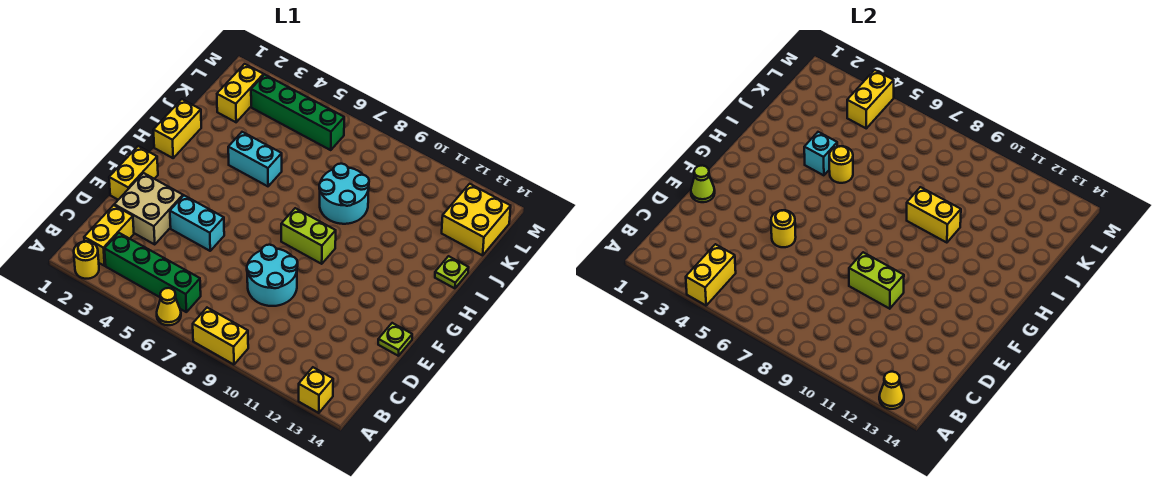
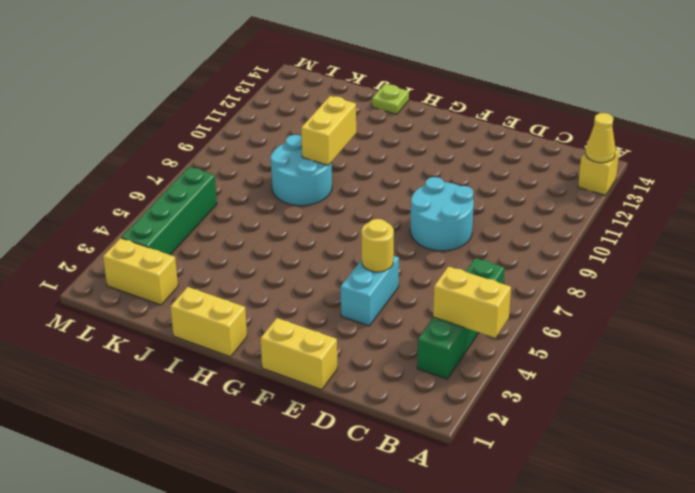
none -> yellow 1x1 round brick [74,241,99,279]
none -> yellow 1x1 cone [157,288,181,325]
none -> yellow 1x2 brick [193,308,248,365]

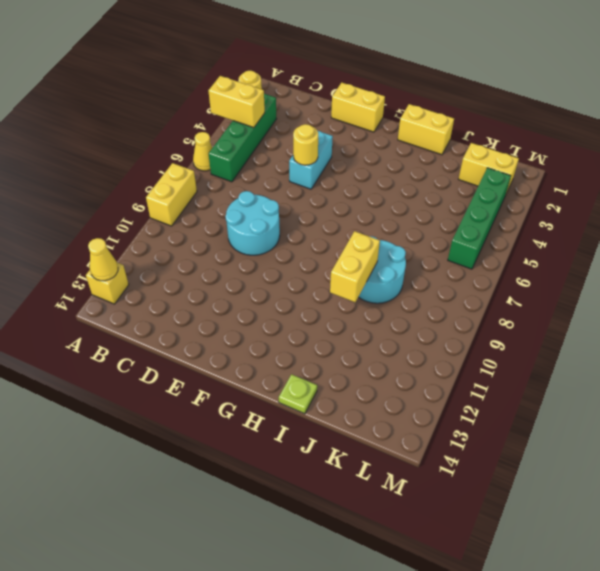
none -> yellow 1x2 brick [84,205,134,266]
none -> tan 2x2 brick [114,173,183,245]
none -> lime 1x1 plate [378,323,412,356]

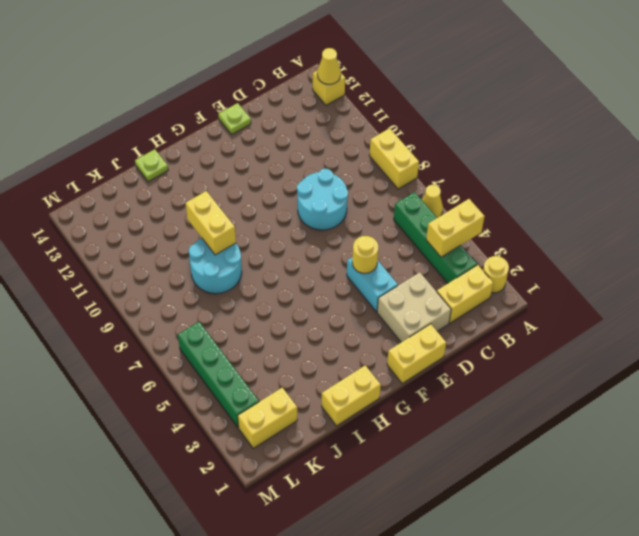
none -> lime 1x2 brick [281,208,336,264]
none -> cyan 1x2 brick [228,132,282,186]
none -> yellow 2x2 brick [442,184,511,255]

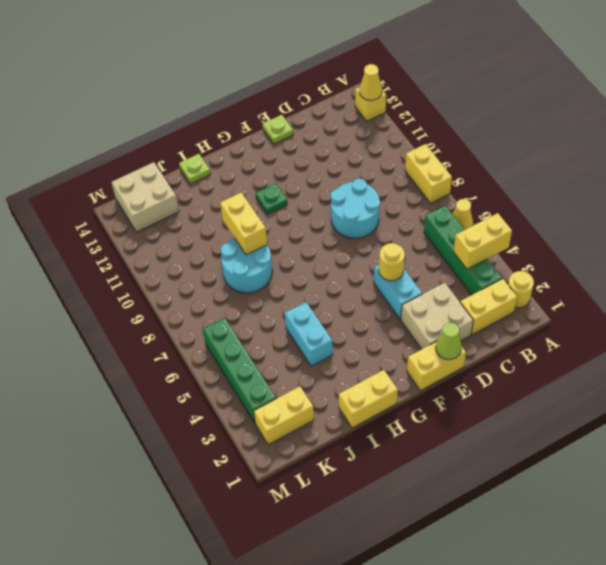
green 1x1 plate [256,183,287,214] -> none
tan 2x2 brick [112,162,179,232] -> yellow 2x2 brick [442,184,511,255]
none -> lime 1x2 brick [281,208,336,264]
none -> lime 1x2 brick [849,252,904,309]
none -> cyan 1x1 brick [804,132,837,175]

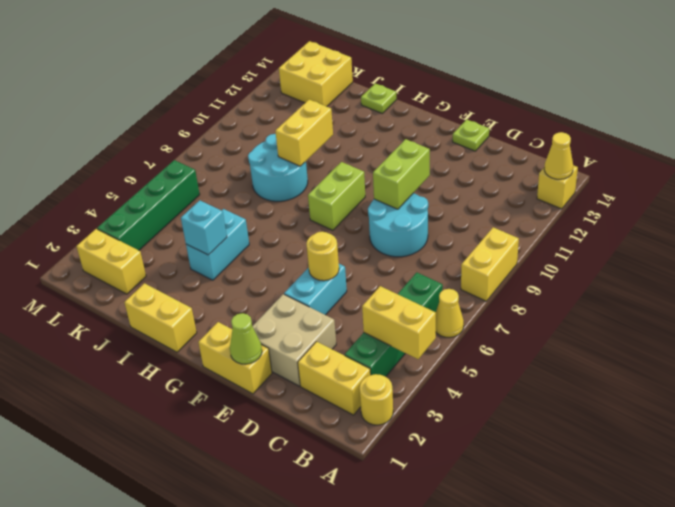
none -> yellow 1x1 round brick [829,146,853,183]
none -> yellow 1x2 brick [847,70,894,128]

